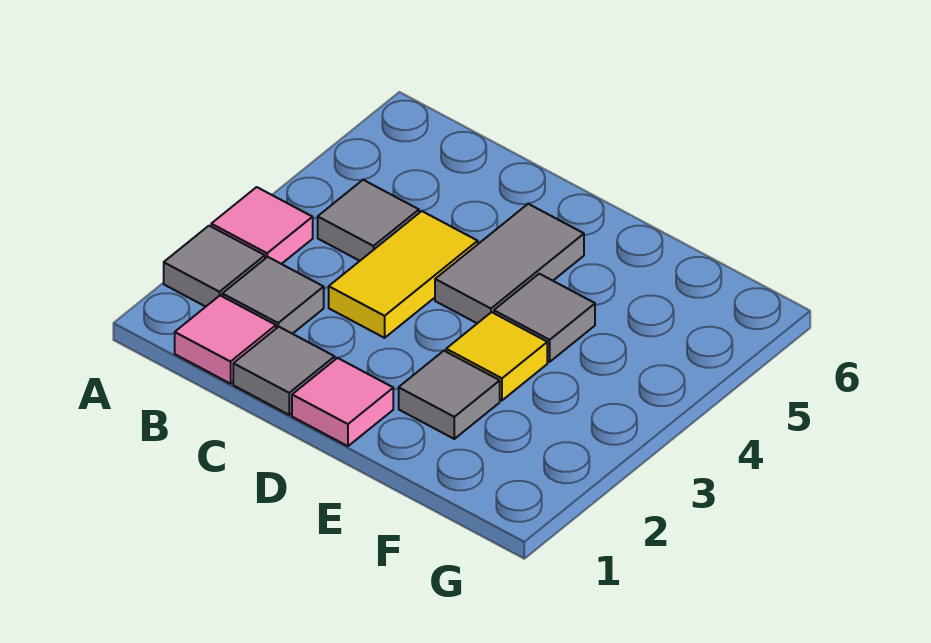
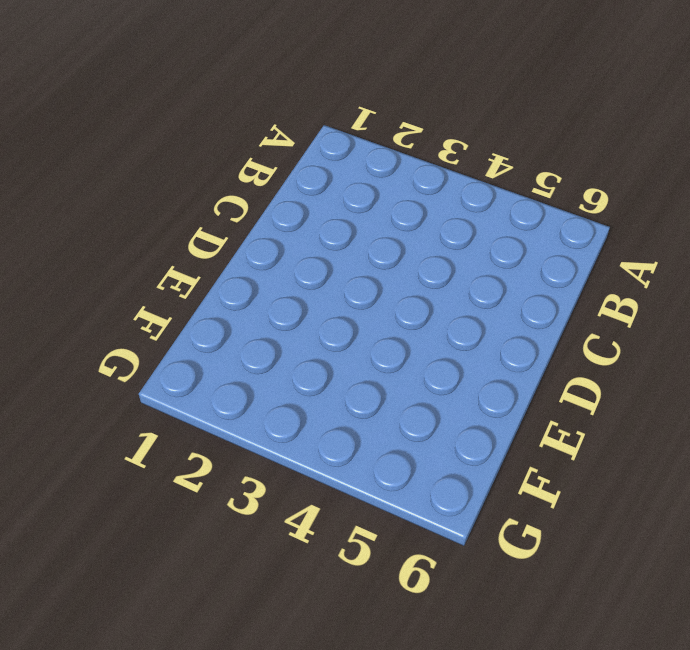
none -> grey 1x1 tile [164,226,265,307]
none -> pink 1x1 tile [211,187,313,264]
none -> pink 1x1 tile [175,296,276,384]

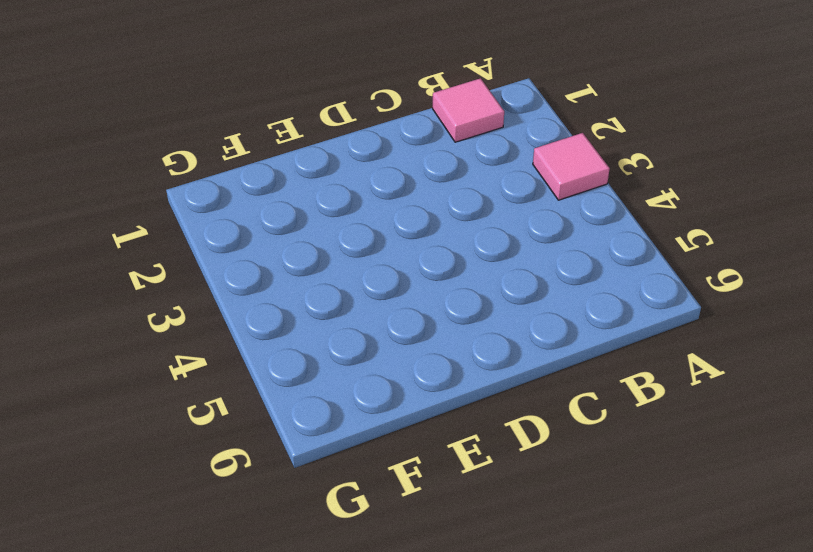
none -> grey 1x1 tile [164,226,265,307]
none -> grey 1x1 tile [222,257,324,334]
none -> grey 1x1 tile [318,180,419,261]

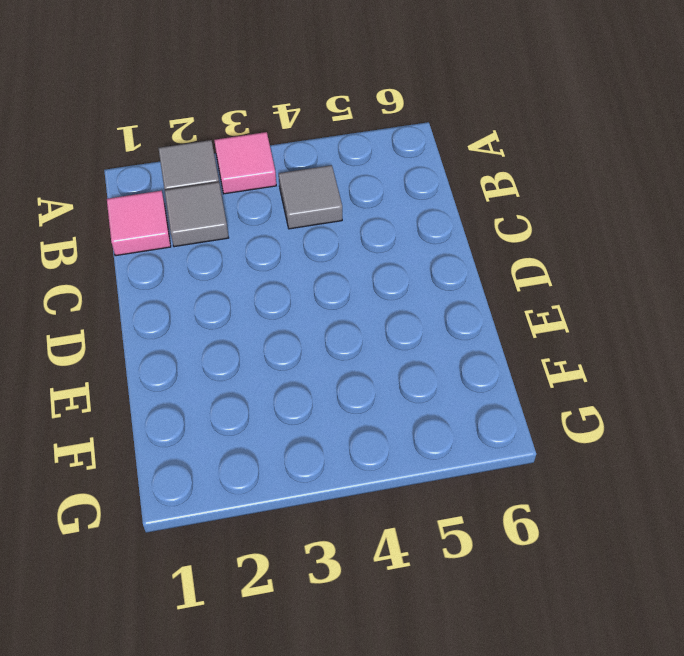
none -> grey 1x1 tile [233,327,335,415]
none -> yellow 1x2 tile [329,211,478,338]
none -> pink 1x1 tile [292,358,393,446]

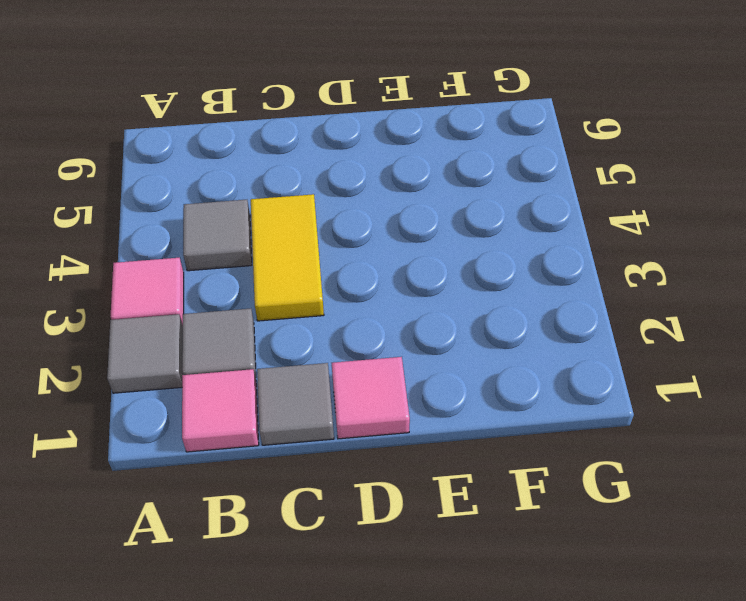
none -> grey 1x2 tile [435,204,584,323]
none -> grey 1x1 tile [399,351,500,439]
none -> yellow 1x1 tile [446,312,547,400]

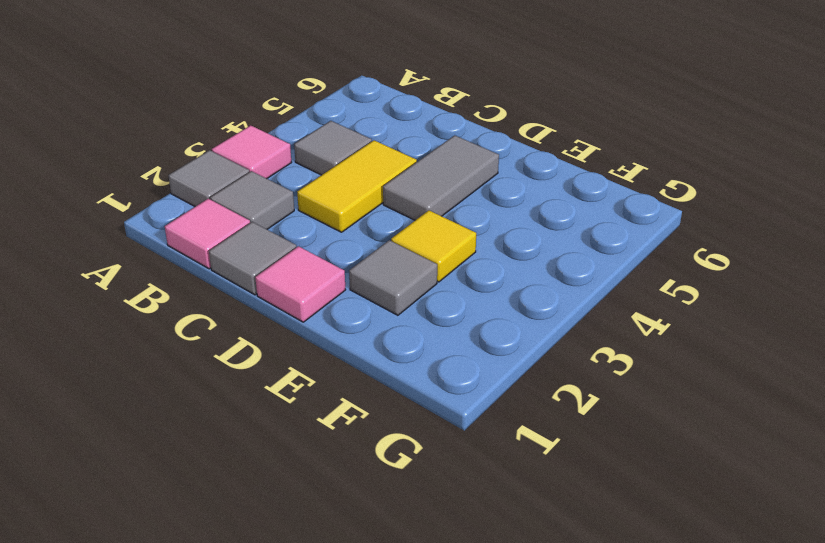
none -> grey 1x1 tile [494,274,595,362]

